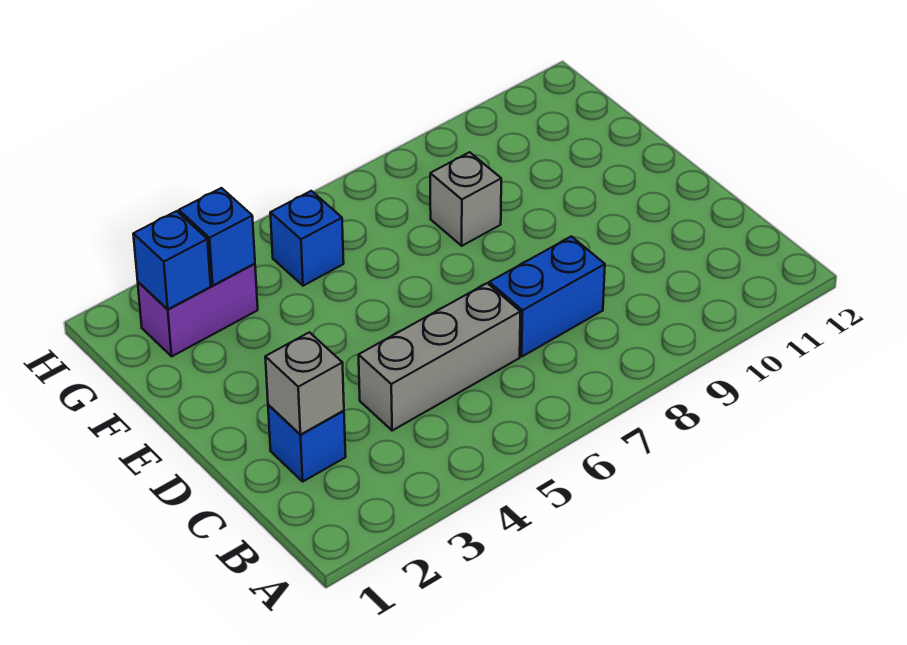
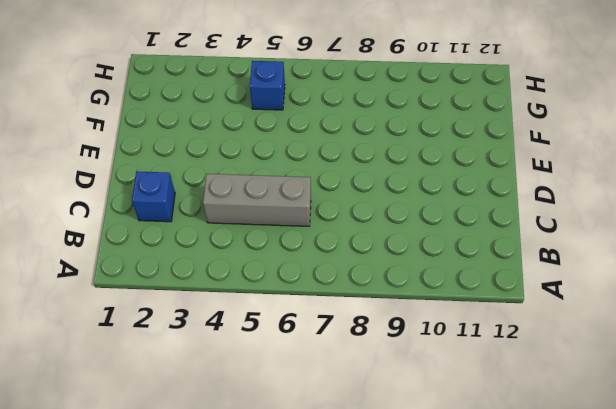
none -> blue 1x2 brick [489,236,605,357]
none -> grey 1x1 brick [430,152,501,246]

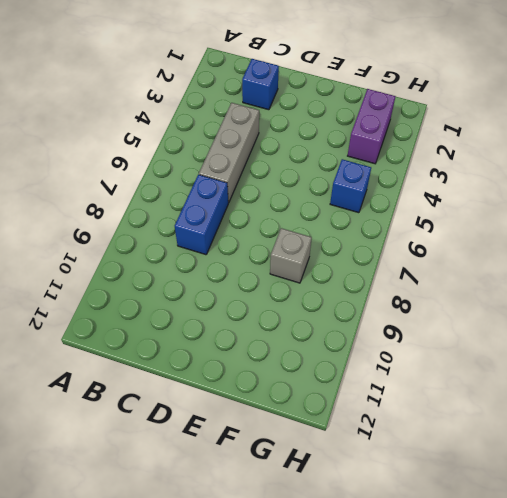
none -> grey 1x1 brick [265,332,344,435]
none -> blue 1x1 brick [133,211,211,309]

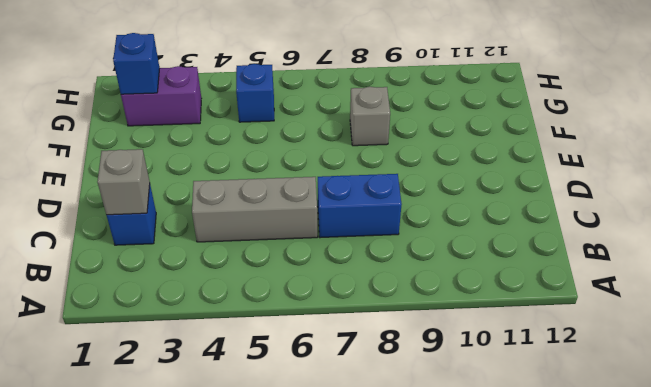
none -> blue 1x1 brick [179,188,255,285]

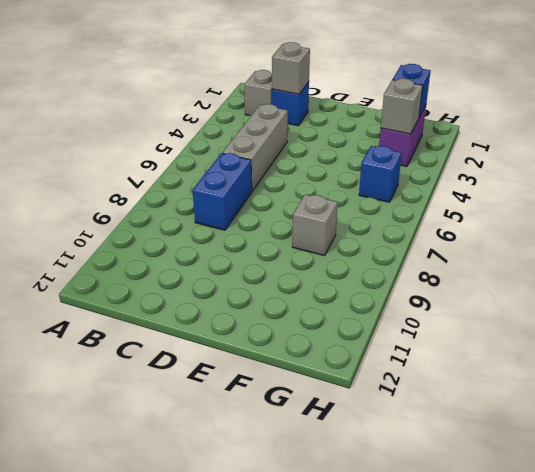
grey 1x1 brick [244,70,272,115] -> none
grey 1x1 brick [381,79,423,134] -> blue 1x1 brick [179,188,255,285]

